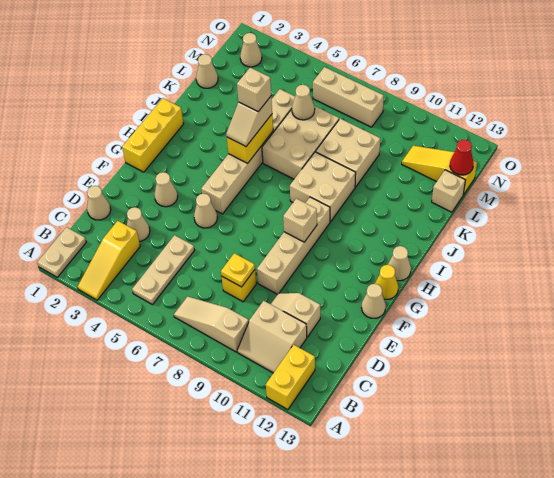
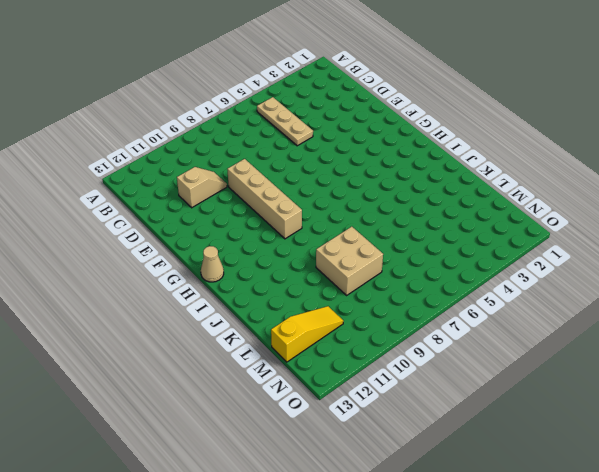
none -> tan 1x2 plate [37,227,86,277]
none -> yellow 1x3 slope [78,221,140,300]
none -> yellow 1x2 brick [266,345,315,410]
none -> tan 1x3 slope [174,297,249,352]

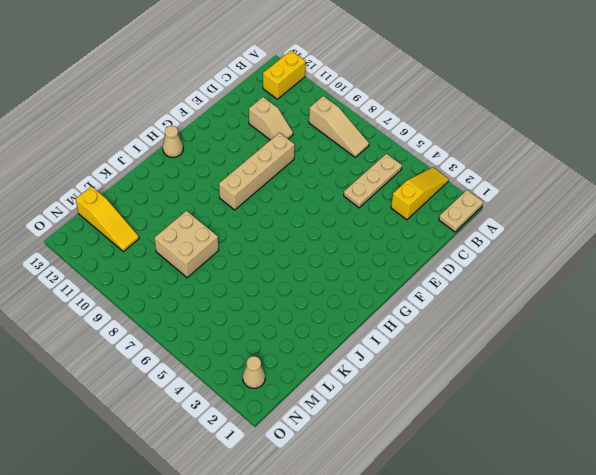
none -> tan 2x2 slope [237,301,307,373]
none -> tan 1x1 cone [87,186,111,220]
none -> tan 1x1 cone [127,207,150,242]
none -> yellow 1x1 brick [221,270,256,302]

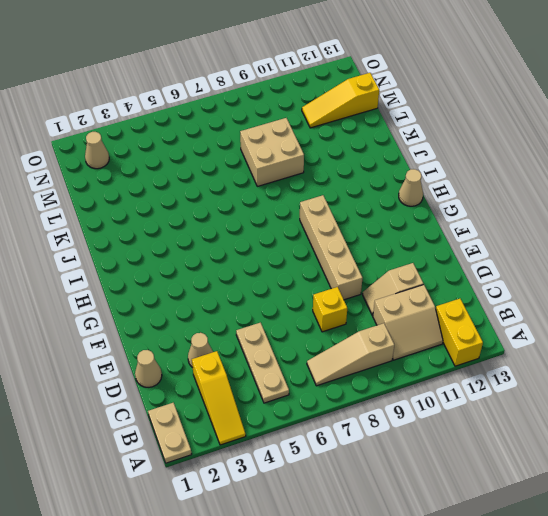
none -> tan 1x1 cone [154,172,178,207]
none -> tan 1x1 cone [194,194,217,228]
none -> tan 1x1 cone [361,284,386,318]
none -> yellow 1x3 brick [122,98,184,172]

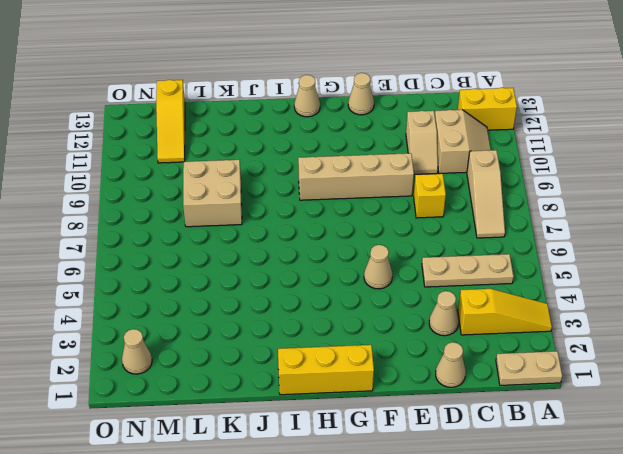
none -> tan 1x1 cone [154,172,178,207]
none -> tan 1x6 brick [201,89,295,214]
none -> yellow 1x1 cone [375,265,398,299]
none -> tan 2x2 brick [290,152,356,222]

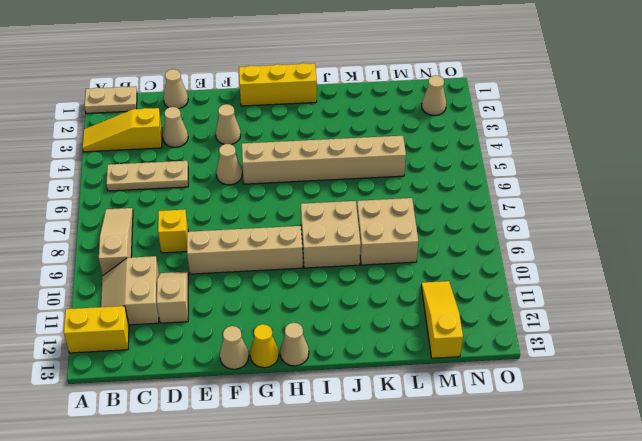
none -> tan 2x3 brick [262,106,339,179]
none -> tan 1x1 cone [196,54,218,88]
none -> tan 1x1 brick [432,170,465,212]
none -> tan 1x3 brick [313,67,384,127]

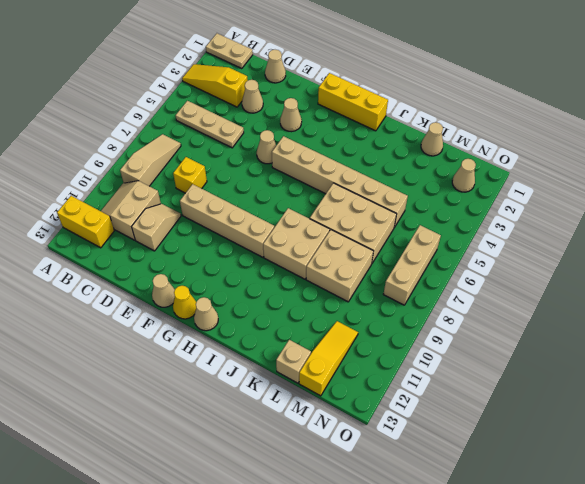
none -> yellow 1x1 plate [221,253,255,287]
none -> tan 1x1 brick [283,199,317,242]
none -> yellow 1x2 brick [227,115,273,163]
none -> tan 1x1 cone [292,85,315,120]

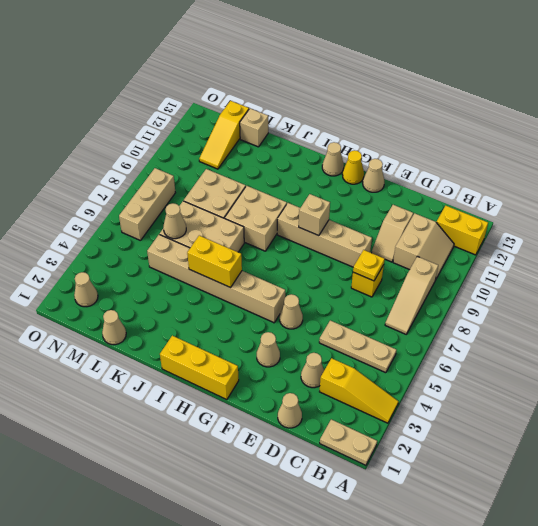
none -> red 1x1 cone [450,140,473,175]
none -> tan 1x2 slope [226,97,272,147]
none -> tan 1x1 brick [237,68,271,112]

